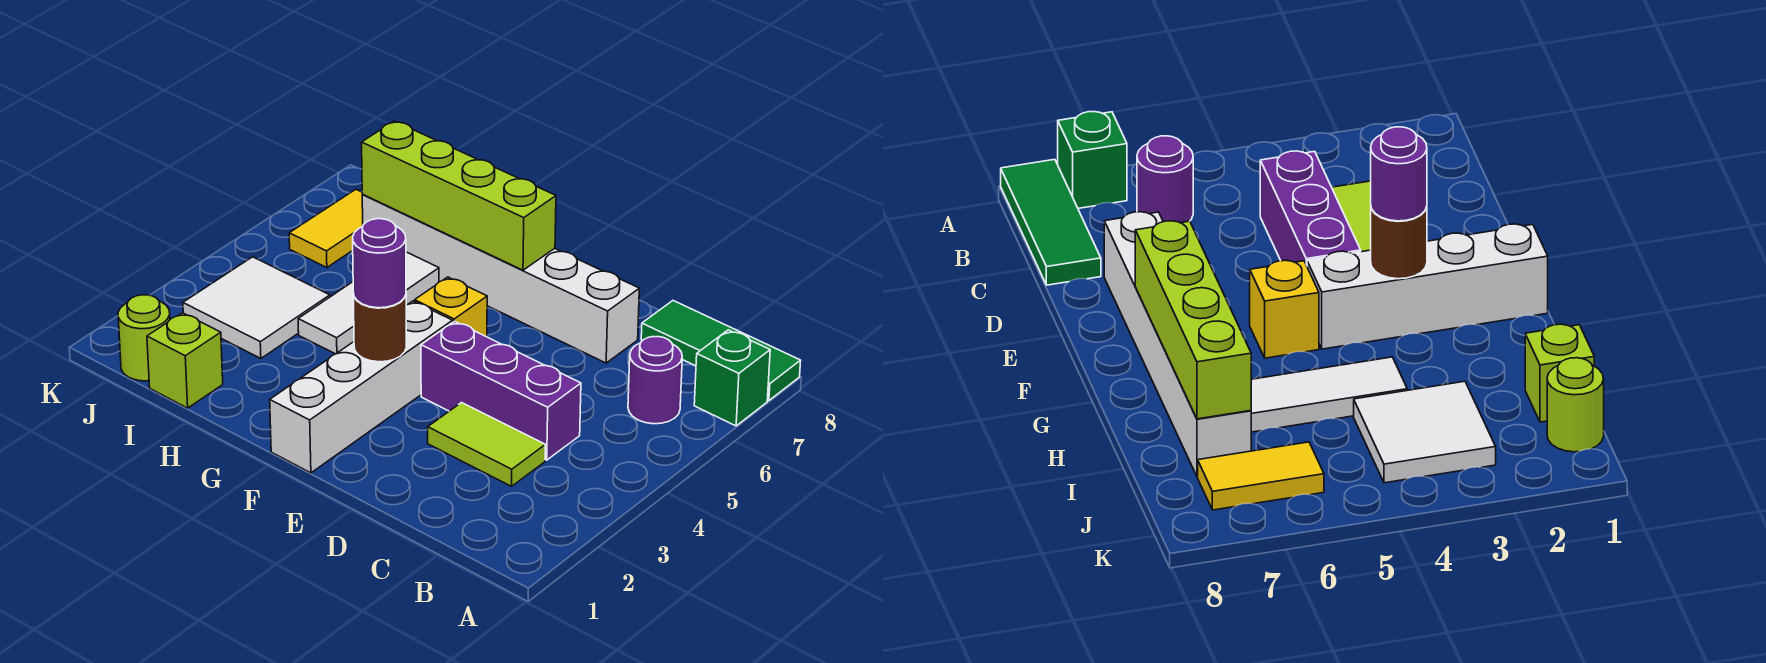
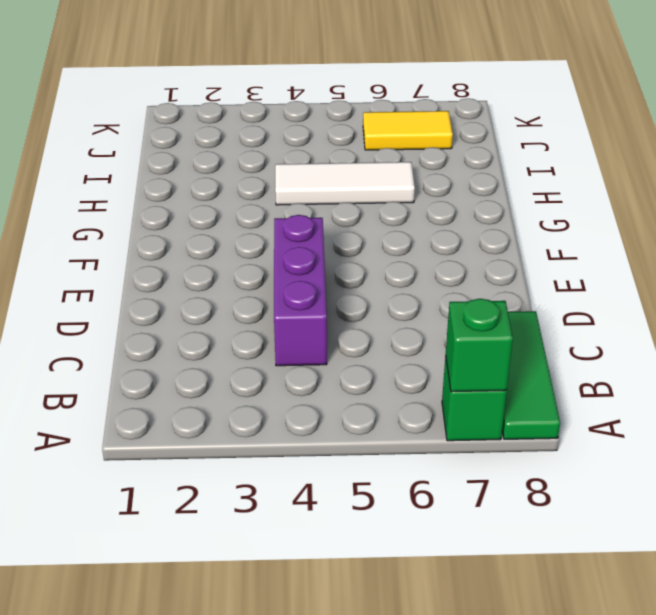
green 1x1 brick [446,299,513,392] -> none
none -> purple 1x1 round brick [628,337,682,424]
none -> lime 1x2 tile [428,403,545,486]
none -> white 1x6 brick [362,194,639,363]

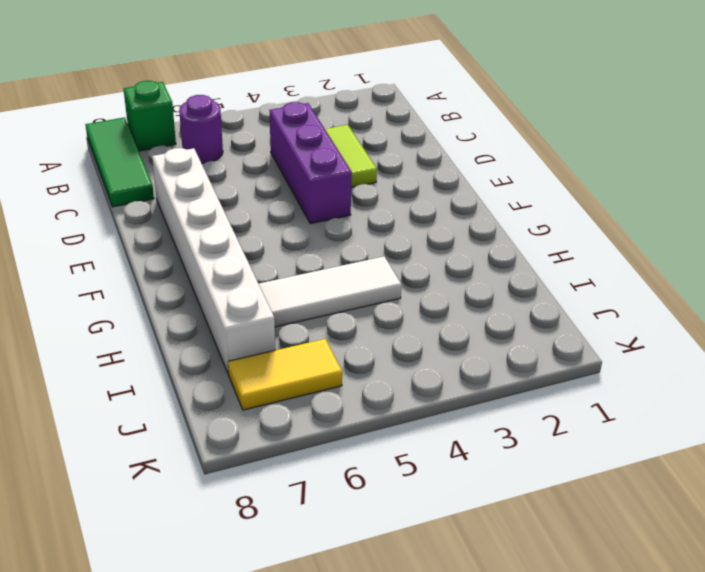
none -> white 1x4 brick [270,301,453,473]
none -> yellow 1x1 brick [415,277,487,337]
none -> lime 1x1 brick [147,313,223,408]

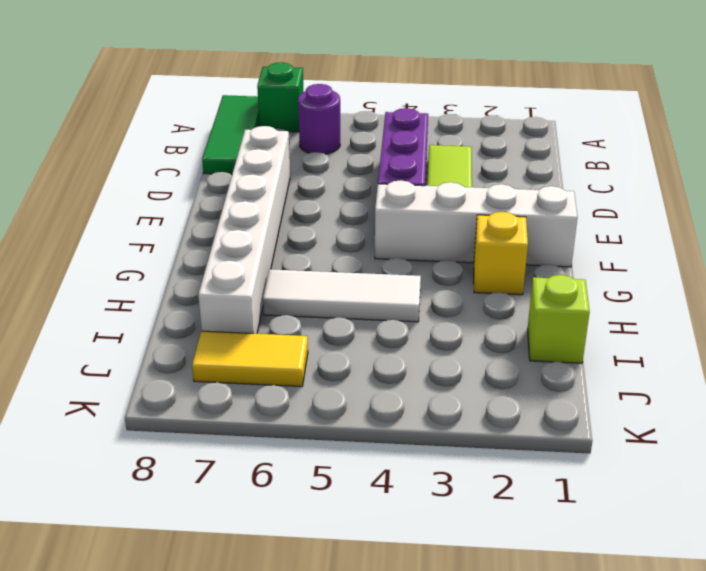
yellow 1x1 brick [474,212,528,295] -> yellow 1x1 brick moved to [415,277,487,337]
none -> white 2x2 tile [183,257,330,358]
none -> lime 1x1 round brick [118,295,170,381]
none -> brown 1x1 round brick [353,293,406,362]

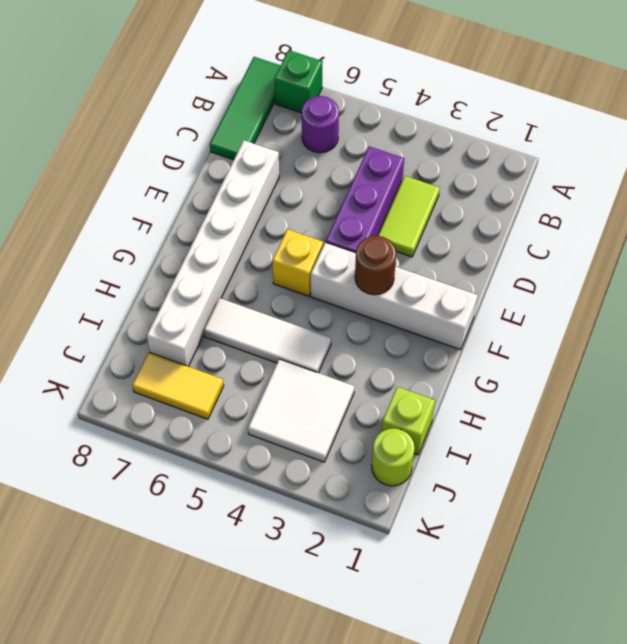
none -> lime 1x4 brick [362,121,556,270]
none -> purple 1x1 round brick [353,219,406,308]

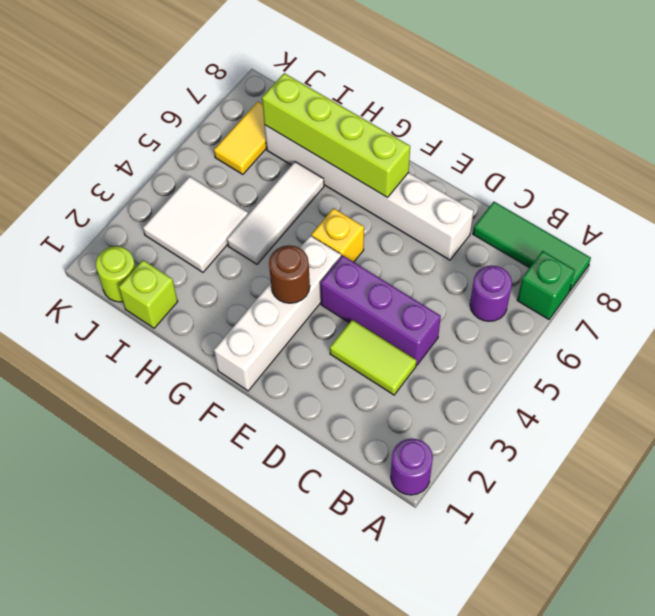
purple 1x1 round brick [391,439,433,495] -> purple 1x1 round brick moved to [353,219,406,308]

